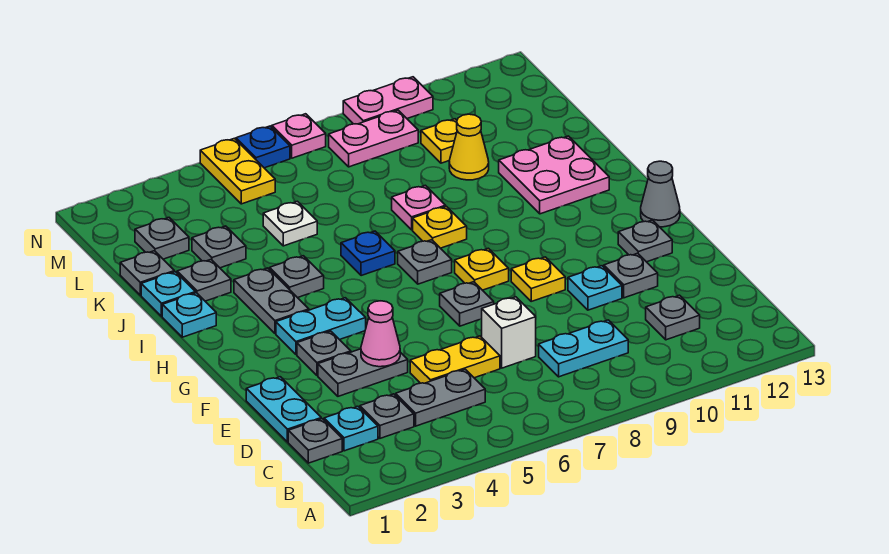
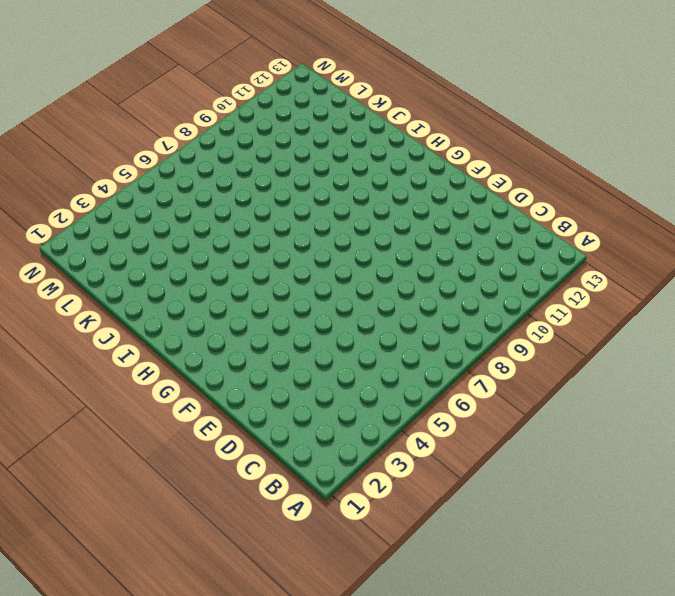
none -> grey 1x1 plate [288,419,342,463]
none -> cyan 1x1 plate [324,406,378,451]
none -> grey 1x1 plate [360,394,414,438]
none -> grey 1x2 plate [396,369,485,426]

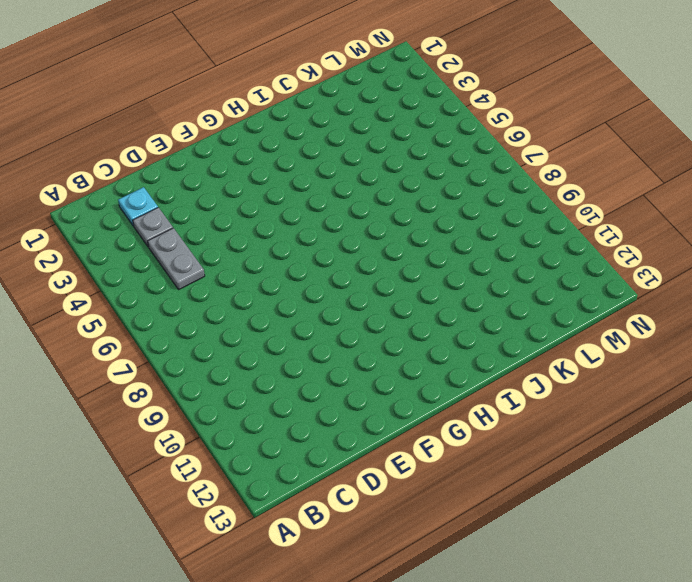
none -> grey 1x1 plate [288,419,342,463]
none -> cyan 1x2 plate [539,320,628,377]
none -> grey 1x1 plate [646,295,700,340]
none -> cyan 1x2 plate [246,377,321,442]

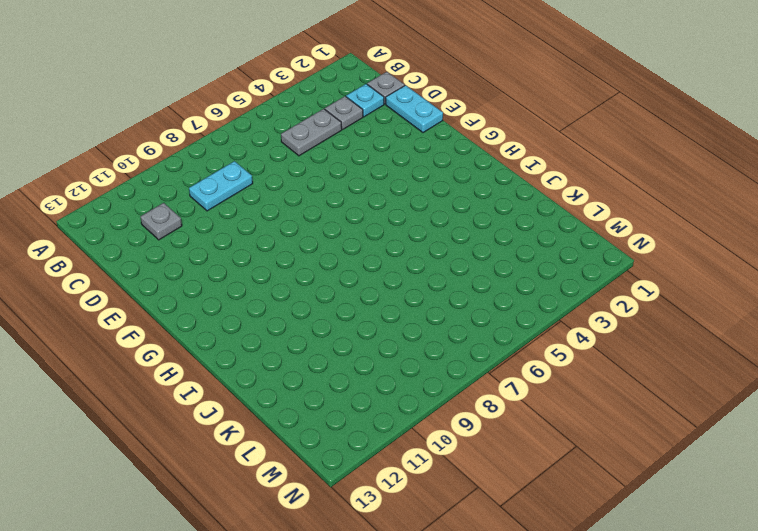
none -> yellow 1x2 plate [410,336,500,383]
none -> white 1x1 brick [482,297,536,368]
none -> grey 1x2 plate [318,349,408,396]
none -> cyan 1x1 plate [568,266,622,310]

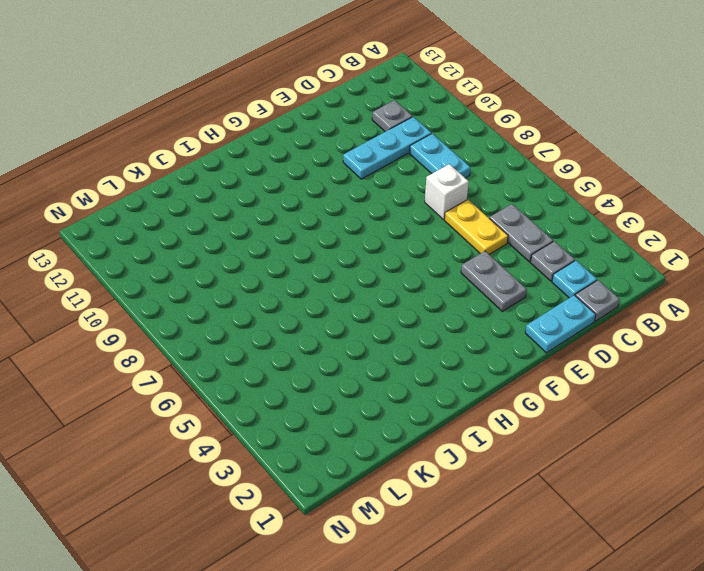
cyan 1x3 plate [343,117,431,179] -> cyan 1x1 plate [568,266,622,310]
none -> grey 1x1 plate [604,253,658,298]
none -> grey 1x1 plate [297,331,351,375]
none -> grey 1x1 plate [440,282,494,326]
none -> yellow 1x1 plate [511,257,565,301]

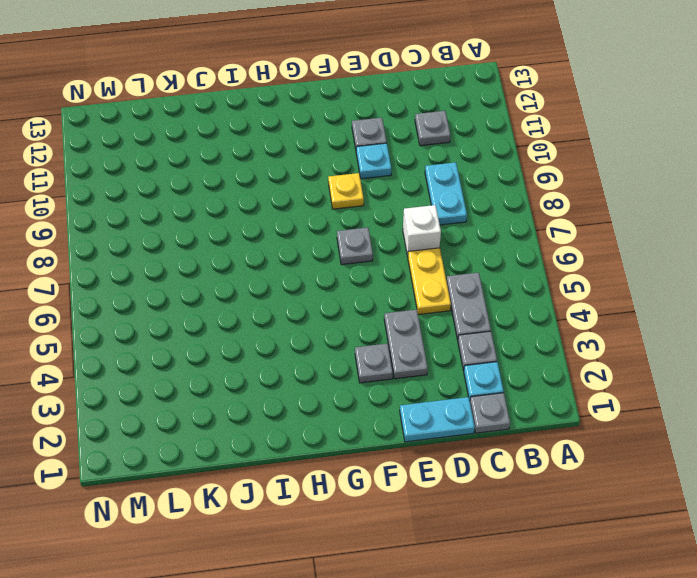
none -> grey 1x1 plate [618,220,672,262]
none -> cyan 1x2 plate [276,298,366,354]
none -> yellow 1x1 plate [455,248,509,290]
none -> grey 1x1 cone [641,161,680,227]

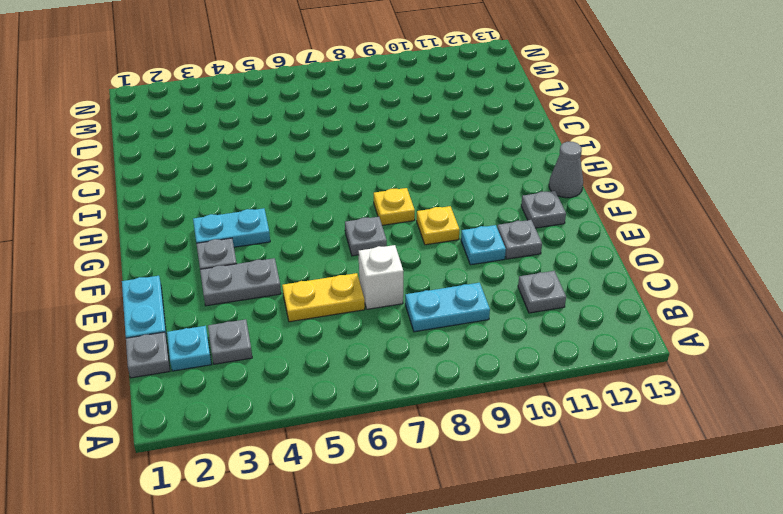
none -> grey 1x2 plate [396,369,485,426]
none -> grey 1x2 plate [234,268,309,333]
none -> grey 1x1 plate [398,240,452,284]
none -> cyan 1x1 plate [162,293,216,337]

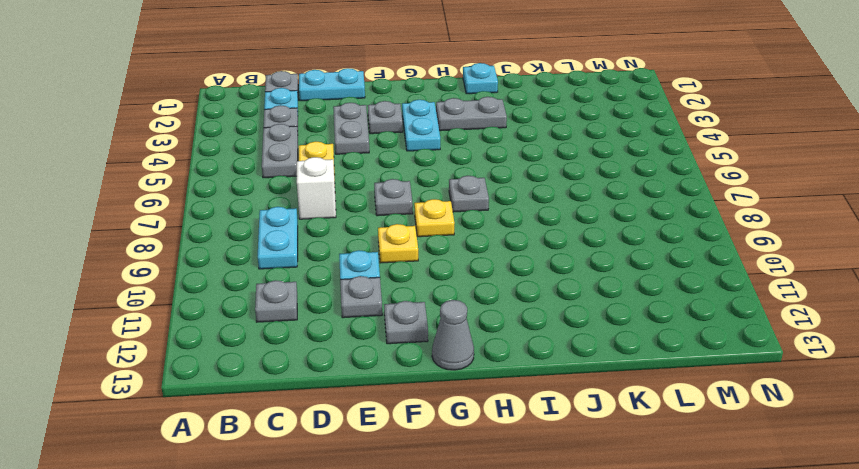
none -> grey 1x1 plate [270,256,324,298]
none -> blue 1x1 plate [341,231,395,276]
none -> yellow 1x1 plate [413,206,467,248]
none -> pink 2x2 plate [499,136,609,214]

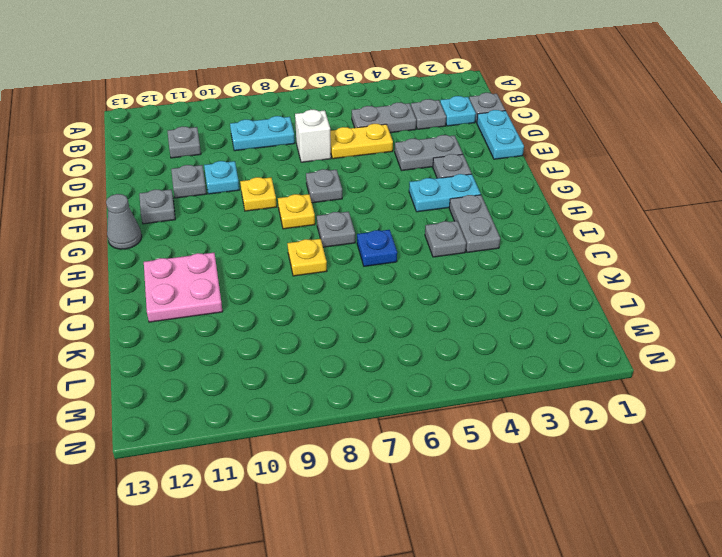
none -> cyan 1x1 plate [162,293,216,337]
none -> cyan 1x1 plate [141,272,195,316]
none -> grey 1x1 plate [177,260,231,301]
none -> pink 1x1 plate [392,185,446,230]

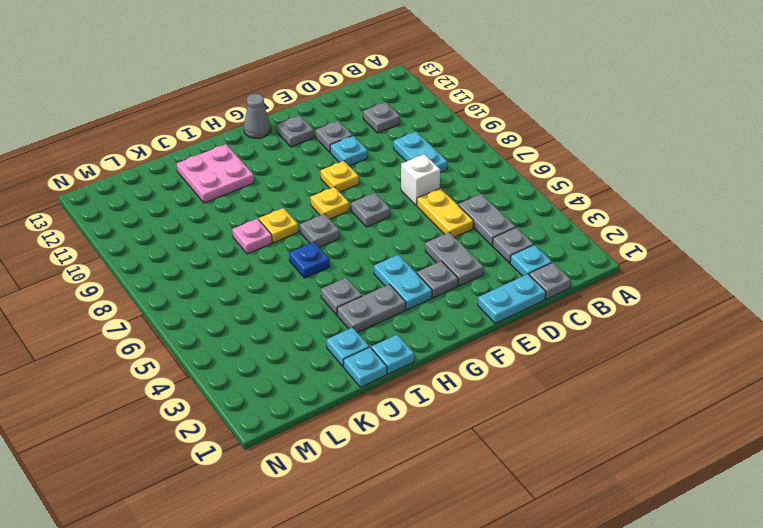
cyan 1x1 plate [327,327,369,367] -> grey 1x1 plate [177,260,231,301]
none -> grey 1x1 plate [120,251,174,295]
none -> grey 1x1 plate [192,226,246,268]
none -> white 1x1 plate [263,201,317,246]
none -> yellow 1x1 cone [449,114,489,180]

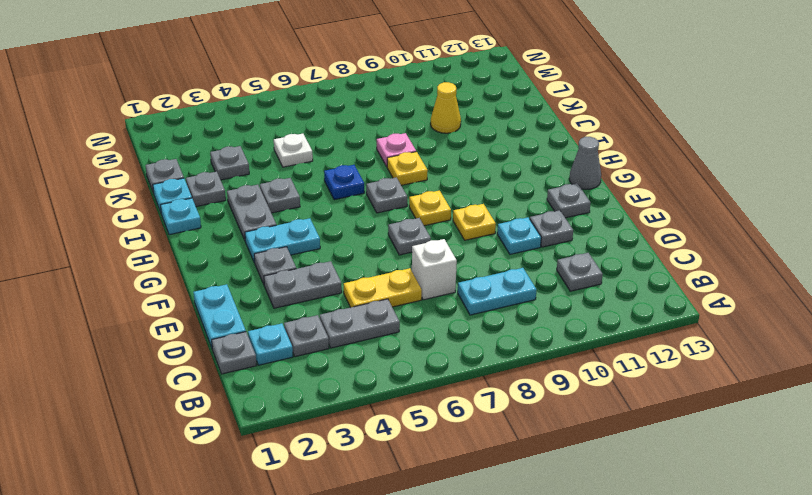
none -> pink 2x2 plate [499,136,609,214]
none -> grey 1x1 plate [135,218,189,259]
none -> yellow 1x1 plate [421,119,457,163]
none -> yellow 1x2 plate [200,138,275,204]

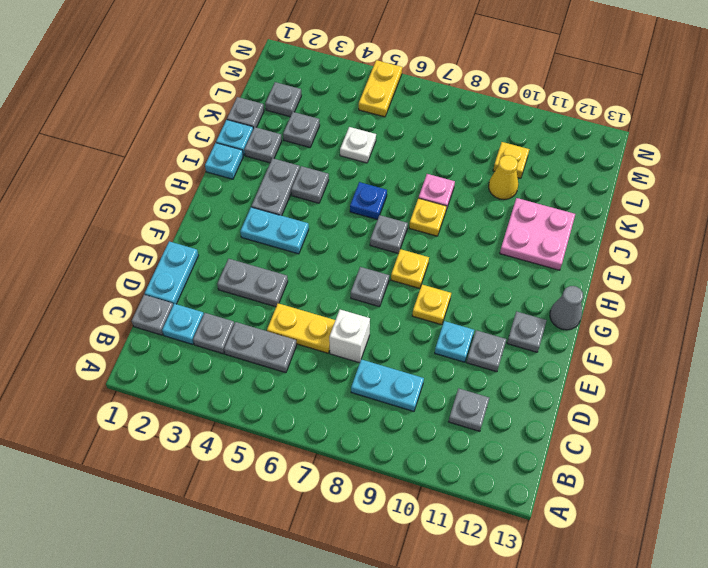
none -> grey 1x1 plate [297,331,351,375]
none -> pink 1x2 plate [329,110,418,167]
none -> blue 1x1 plate [236,126,290,168]
none -> pink 1x1 plate [272,114,326,158]

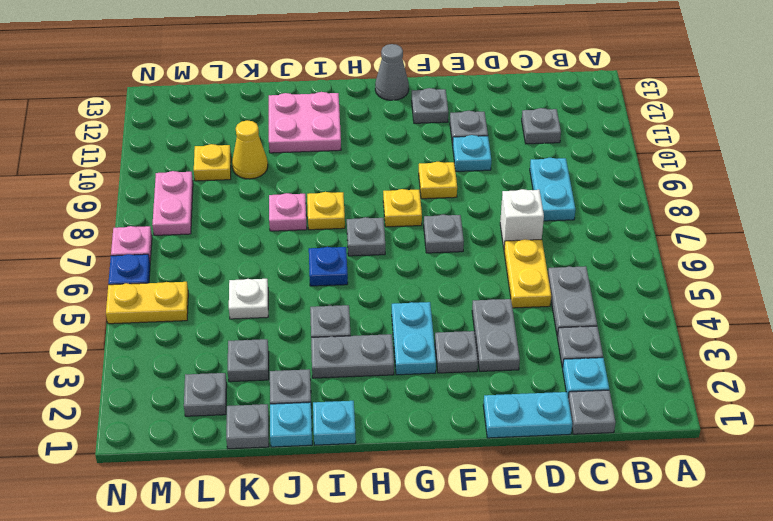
none -> pink 1x2 plate [343,77,433,124]
none -> pink 1x1 cone [361,301,400,367]

